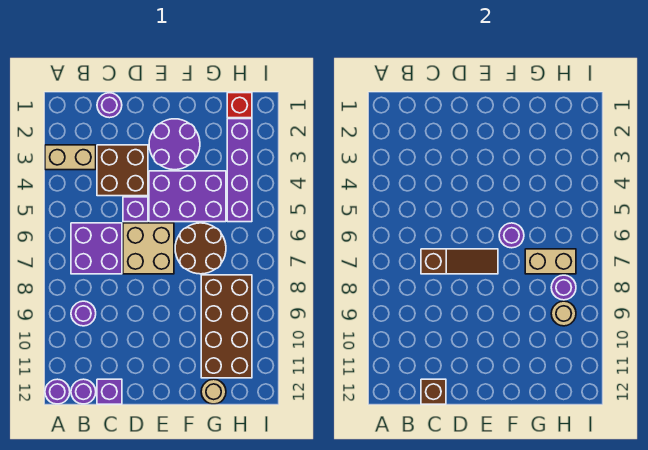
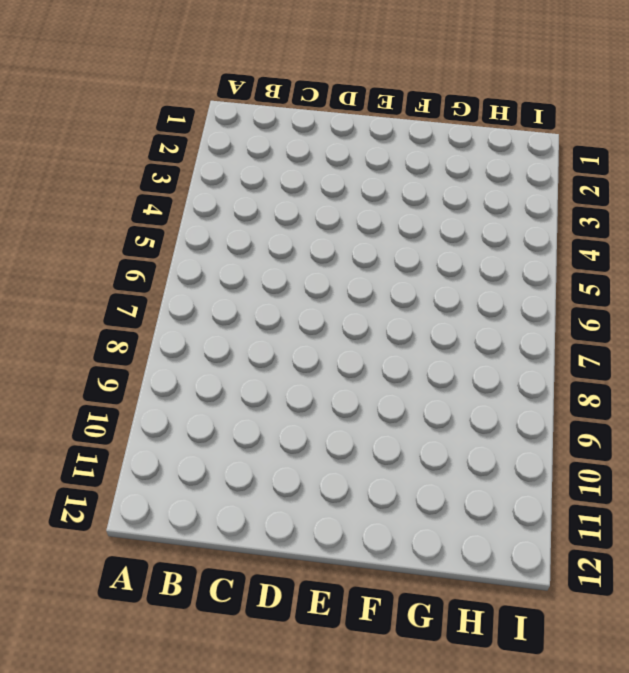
none -> tan 1x2 brick [45,145,96,170]
none -> purple 1x1 round brick [45,379,70,404]
none -> purple 2x2 brick [71,223,122,274]

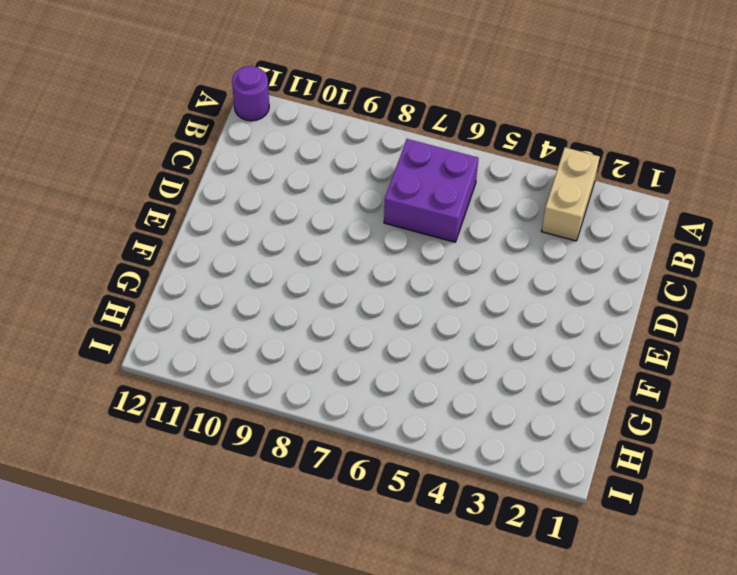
none -> purple 1x1 round brick [71,301,96,326]
none -> purple 1x1 round brick [71,379,96,404]
none -> purple 1x1 round brick [97,93,122,118]

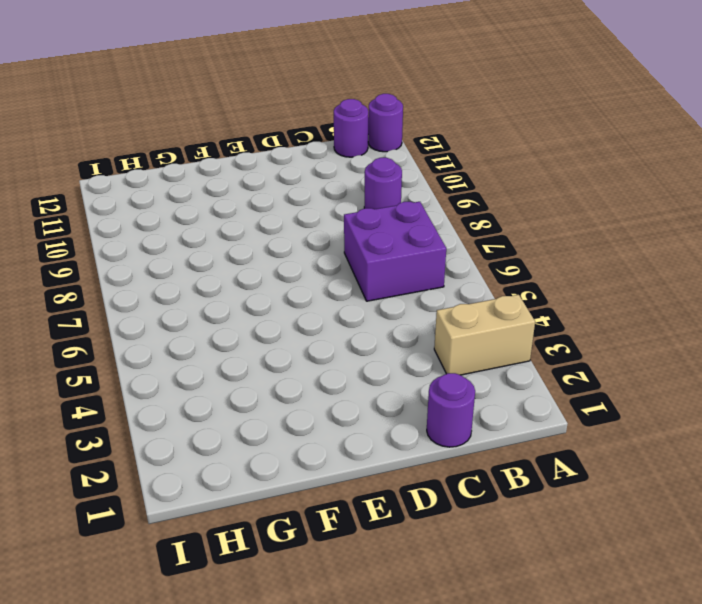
none -> brown 2x2 brick [97,145,148,196]
none -> purple 1x1 brick [97,379,122,404]
none -> purple 1x1 brick [123,197,148,222]

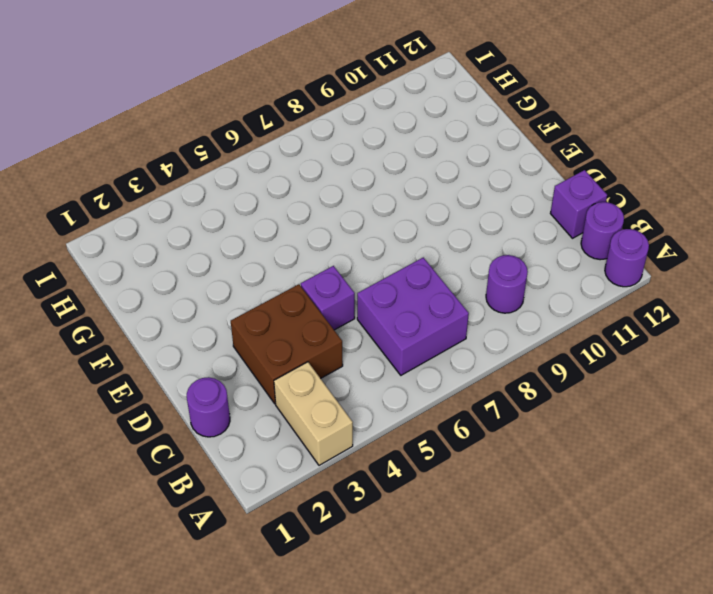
none -> tan 2x2 brick [123,223,174,274]
none -> purple 2x2 round brick [149,119,200,170]
none -> purple 2x3 brick [149,171,226,222]

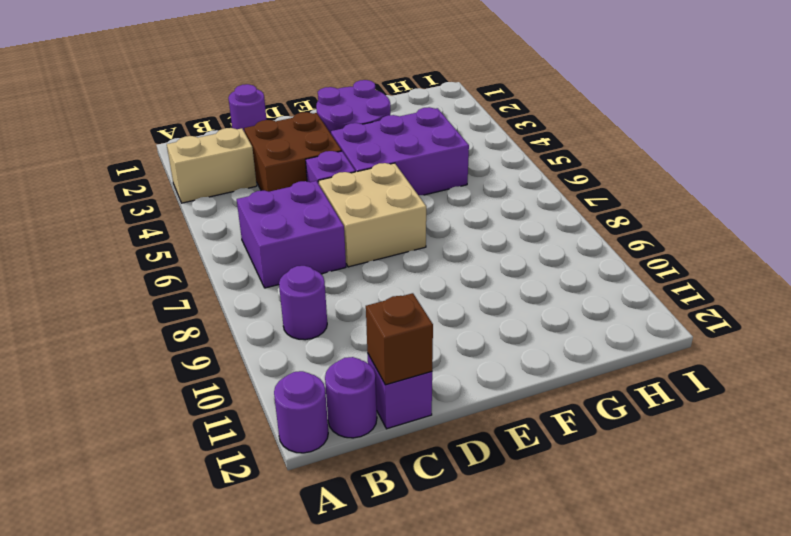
none -> brown 2x2 round brick [175,223,226,274]
none -> brown 2x4 brick [201,275,252,378]
none -> tan 1x1 round brick [201,379,226,404]

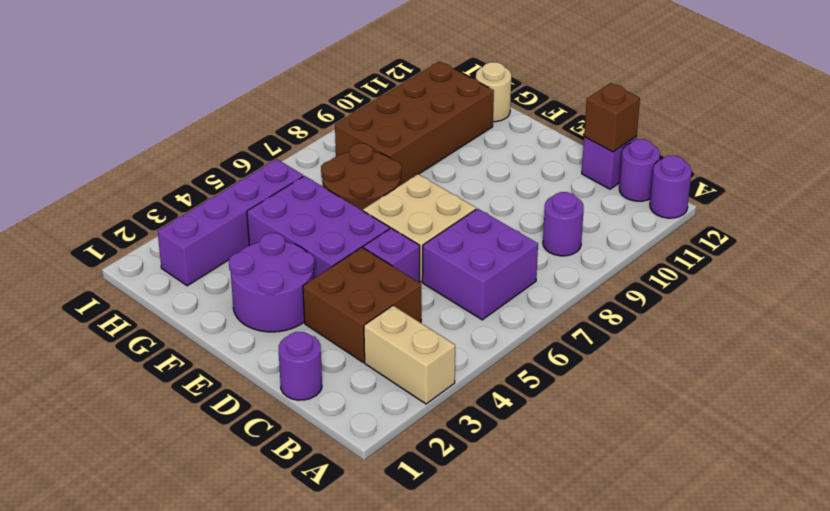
none -> red 1x1 brick [227,93,252,118]
none -> brown 1x3 slope [421,249,498,274]
none -> purple 1x1 round brick [499,223,524,248]

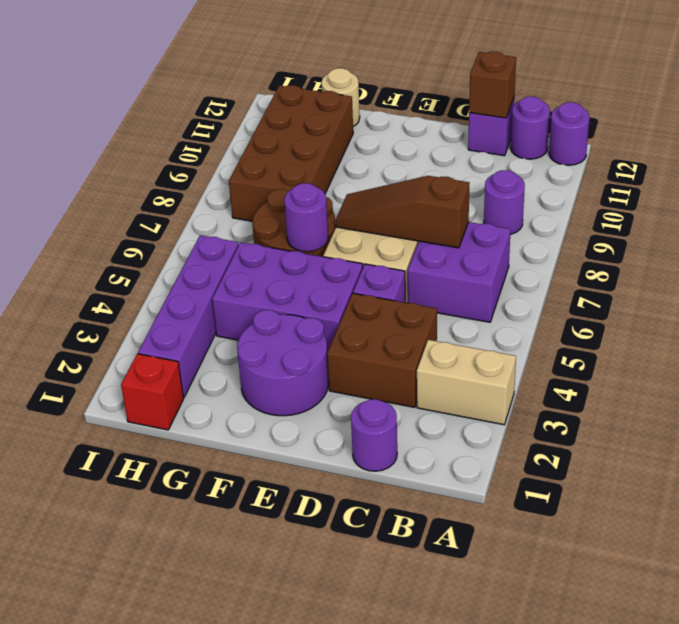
none -> tan 1x2 brick [525,249,576,274]
none -> purple 1x1 round brick [551,275,576,300]
none -> tan 1x1 round brick [551,301,576,326]

